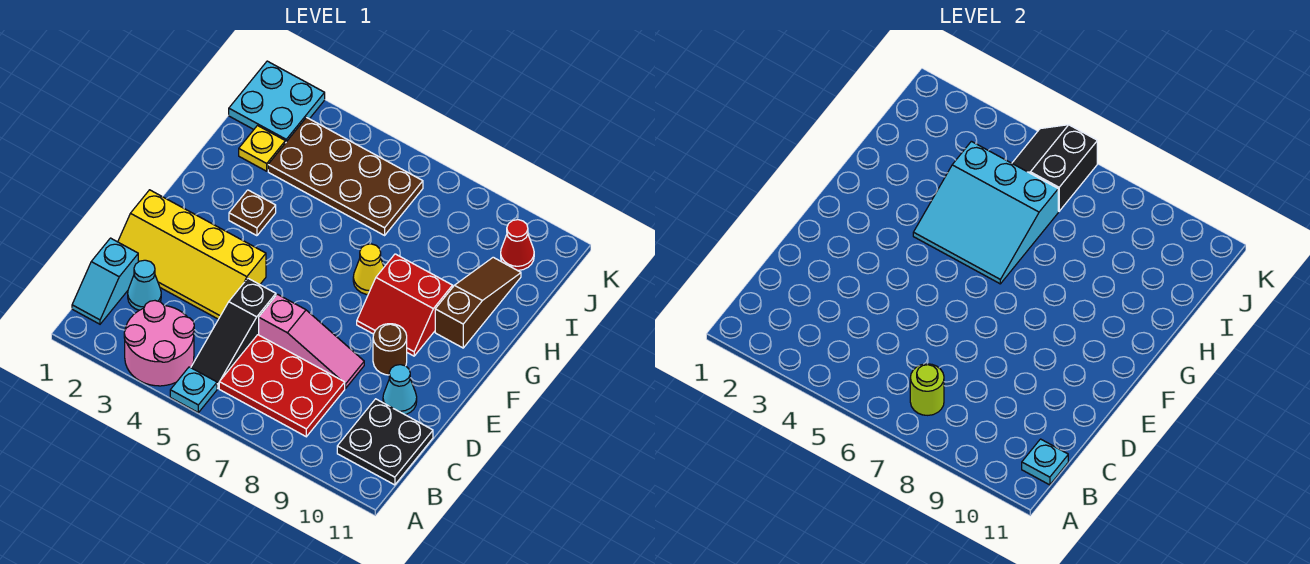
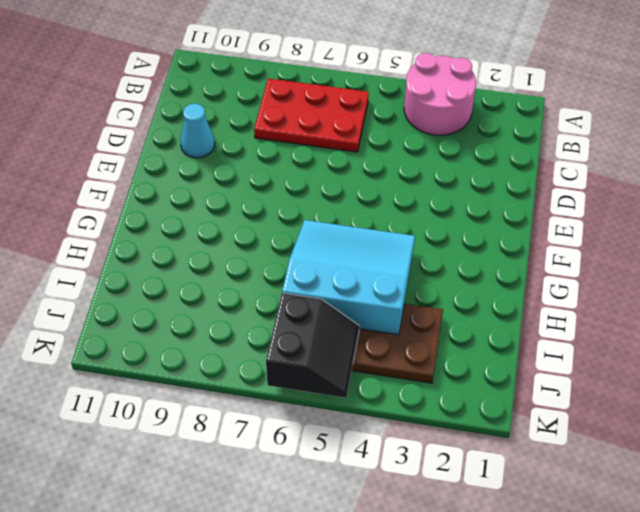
none -> cyan 1x1 plate [170,367,217,413]
none -> cyan 1x2 slope [72,238,138,324]
none -> black 1x3 slope [191,278,276,388]

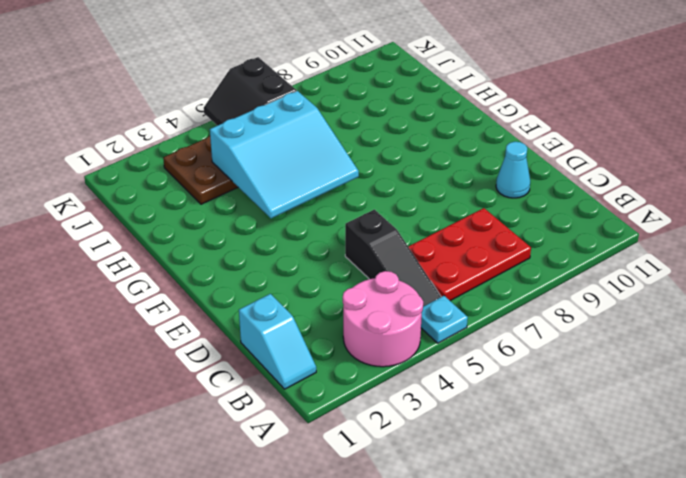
none -> black 2x2 plate [337,399,433,485]
none -> cyan 1x1 cone [128,260,161,310]
none -> yellow 2x4 slope [118,190,266,319]

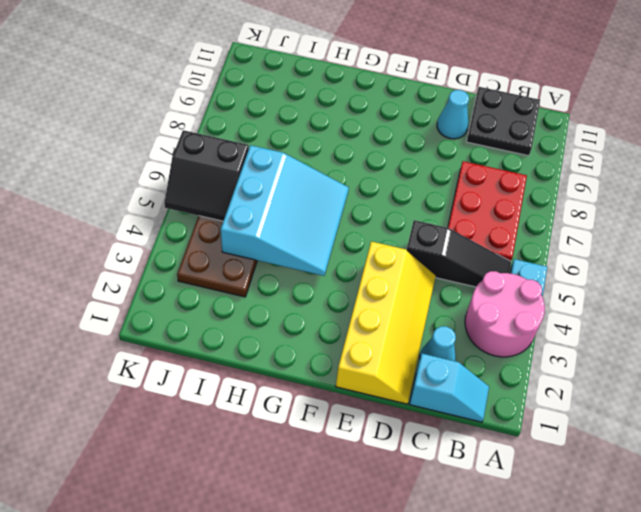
none -> pink 1x3 slope [259,294,364,388]
none -> brown 1x1 round brick [373,324,407,375]
none -> red 2x2 slope [357,254,453,356]

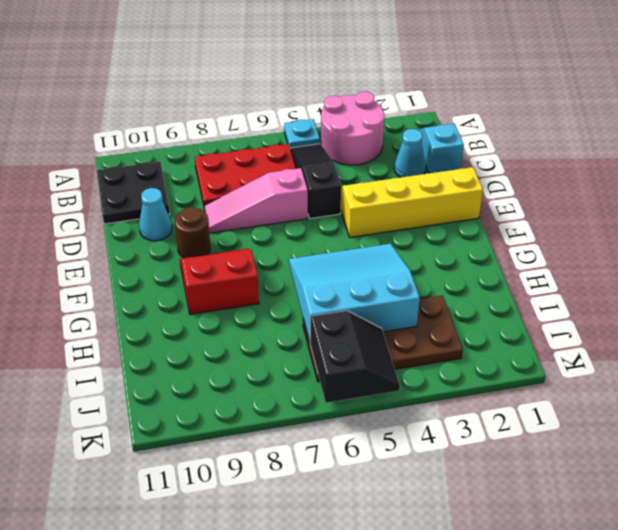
none -> brown 1x1 plate [229,190,276,236]
none -> yellow 1x1 cone [353,244,384,294]
none -> brown 1x3 slope [435,257,521,348]

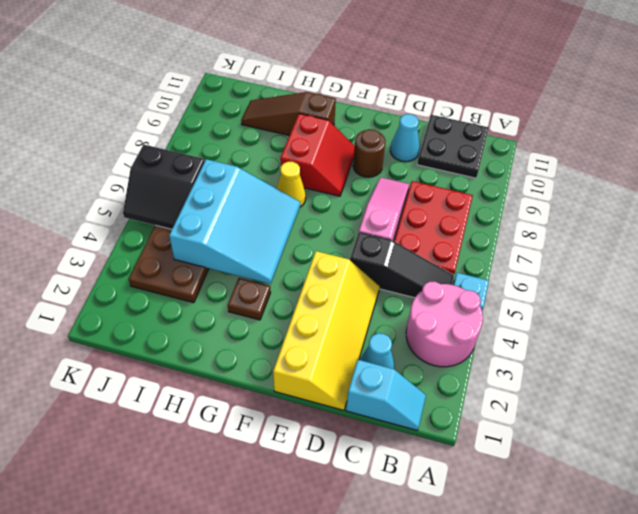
none -> yellow 1x1 plate [239,126,285,171]
none -> cyan 2x2 plate [229,61,325,143]
none -> red 1x1 cone [501,220,534,270]

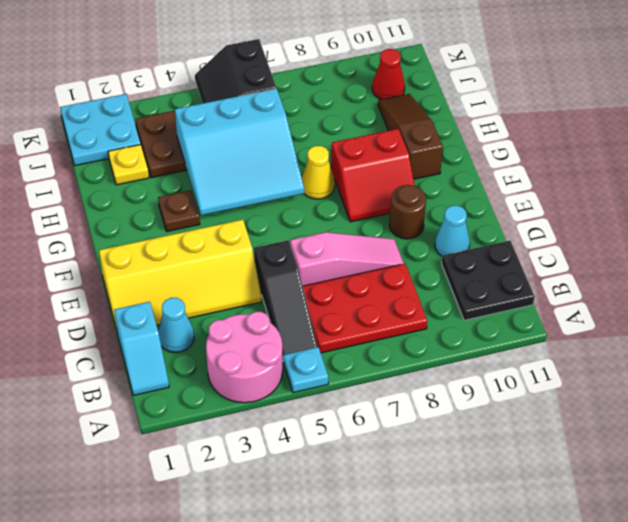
none -> lime 1x1 round brick [910,364,944,415]
none -> cyan 1x1 plate [1022,439,1068,485]

